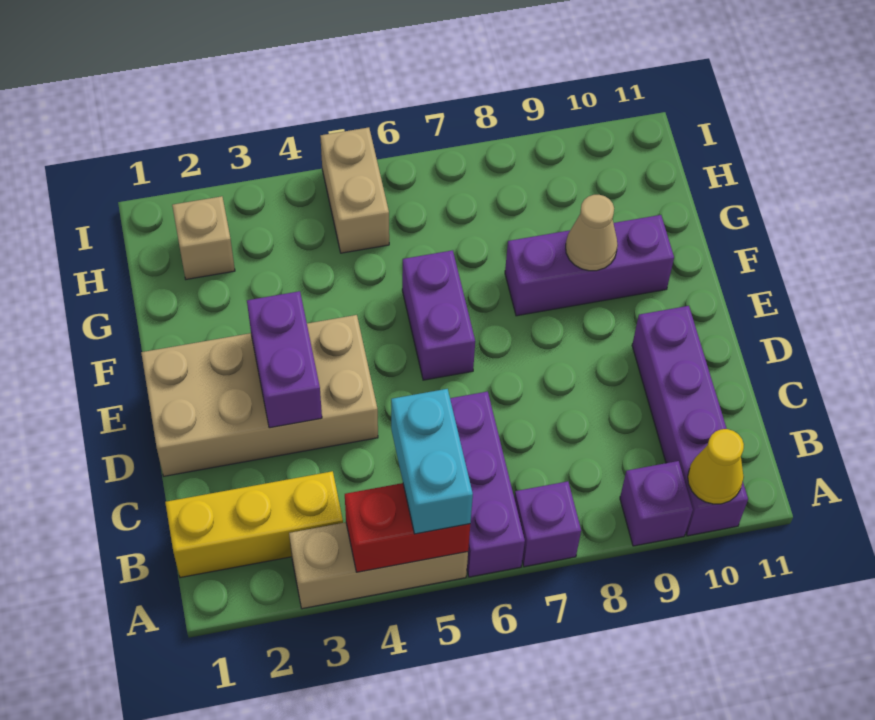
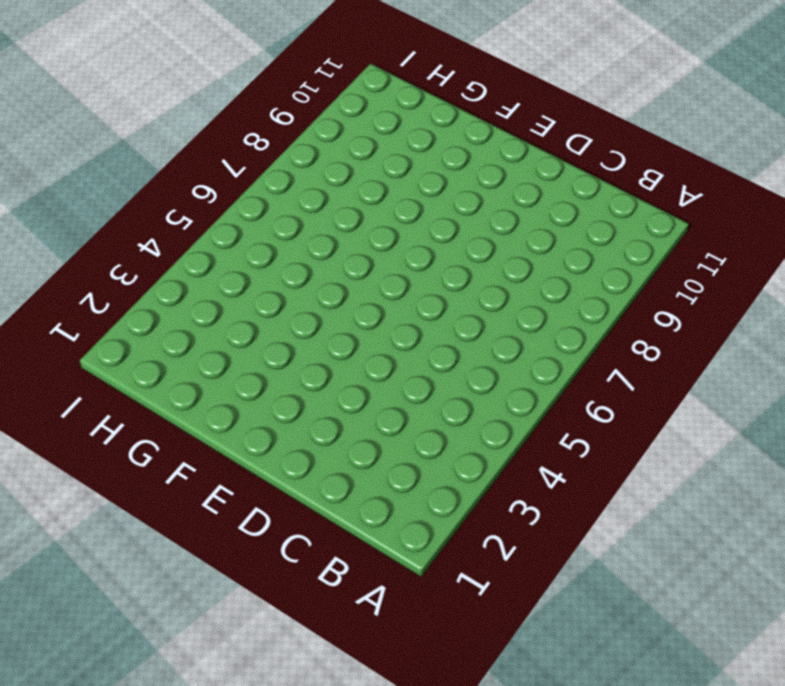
none -> tan 1x3 brick [289,522,468,609]
none -> purple 1x3 brick [450,392,525,577]
none -> purple 1x1 brick [514,481,581,567]

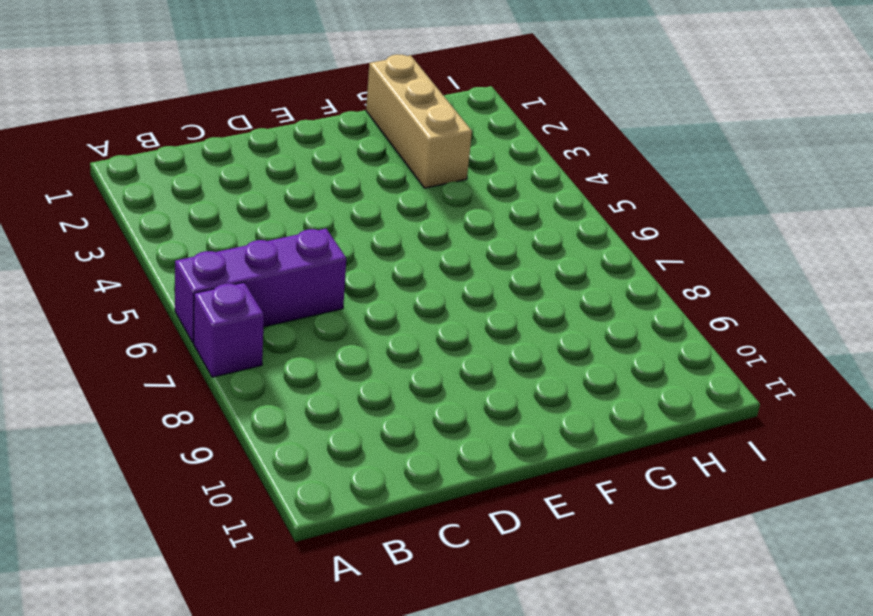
tan 1x3 brick [366,55,472,188] -> tan 1x3 brick moved to [289,522,468,609]
none -> purple 1x1 brick [620,461,693,546]
none -> purple 1x4 brick [632,306,748,536]
none -> yellow 1x3 brick [165,471,343,578]

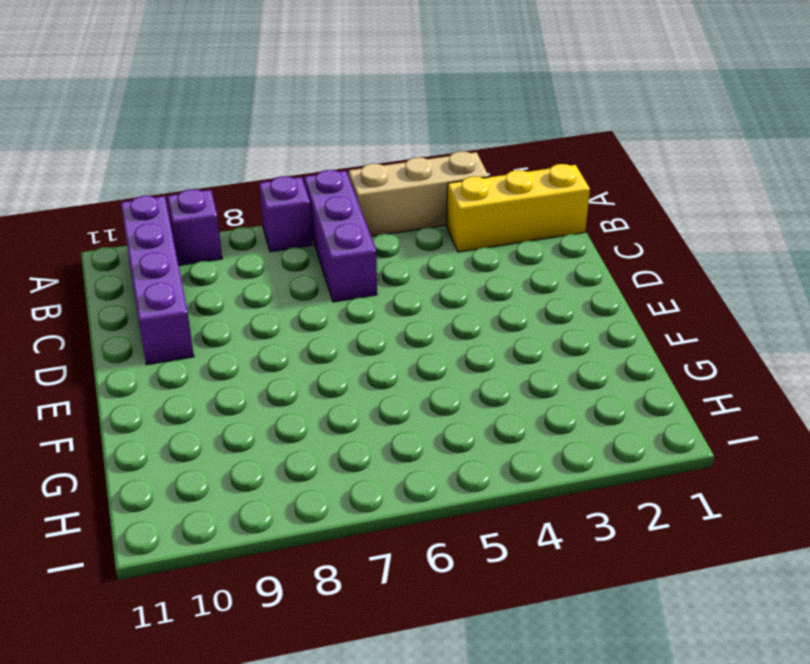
none -> tan 2x4 brick [141,315,378,476]
none -> purple 1x2 brick [402,250,475,380]
none -> purple 1x3 brick [505,215,674,316]

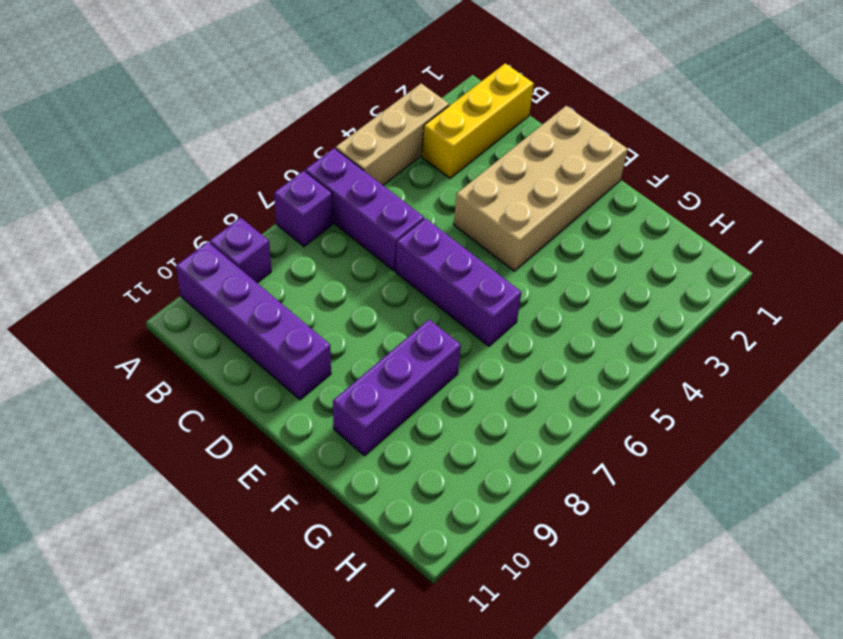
purple 1x3 brick [396,218,521,346] -> purple 1x2 brick [402,250,475,380]
none -> tan 1x1 brick [172,196,235,279]
none -> tan 1x2 brick [320,127,389,253]
none -> red 1x2 brick [345,483,470,572]

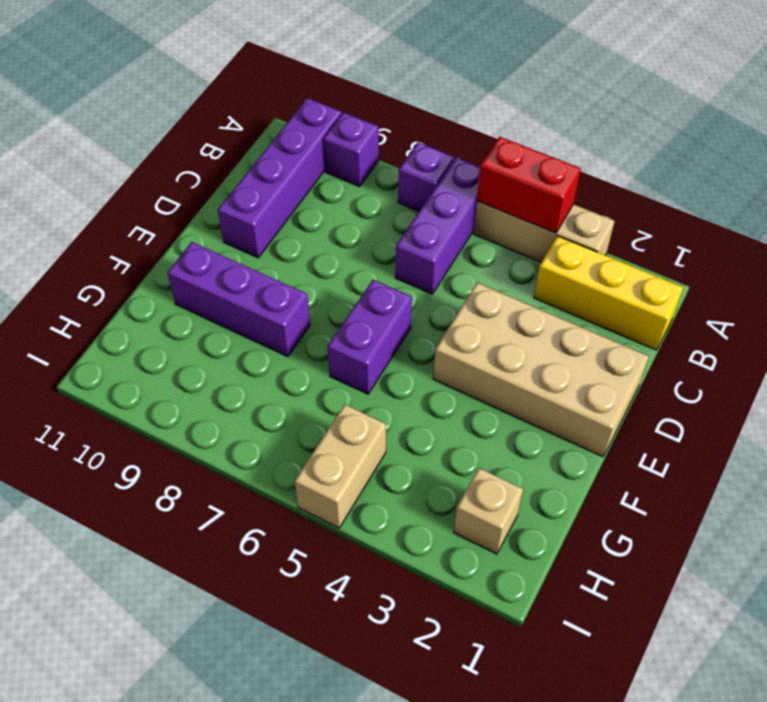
none -> yellow 1x1 cone [688,429,744,504]
none -> purple 1x2 brick [247,291,322,428]
none -> tan 1x1 cone [566,195,618,271]

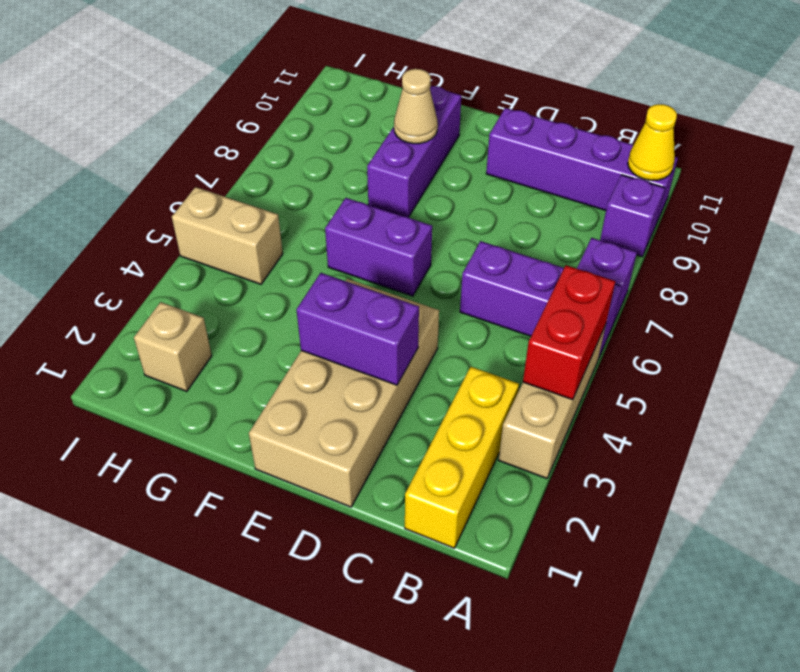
none -> cyan 1x2 brick [391,389,473,534]

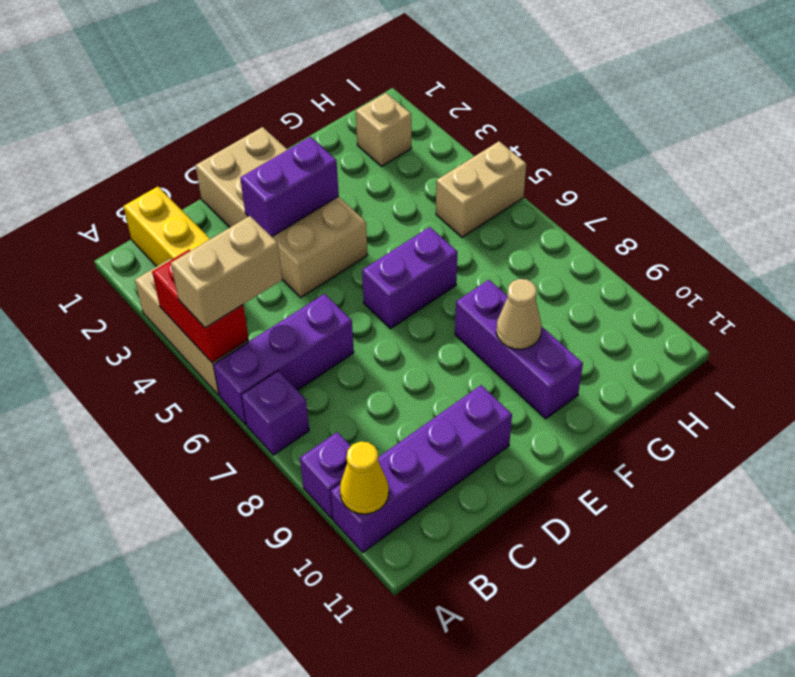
tan 1x2 brick [171,216,282,328] -> cyan 1x2 brick [391,389,473,534]

